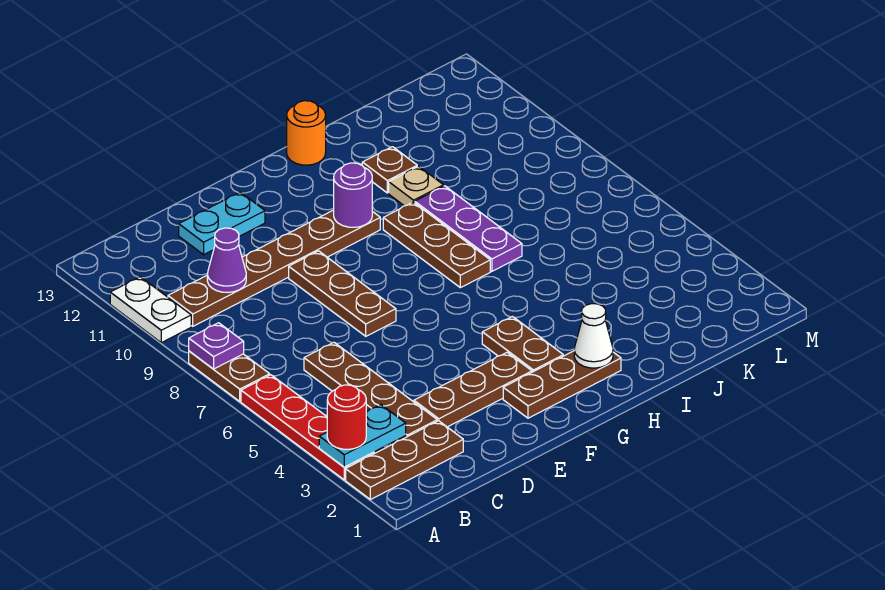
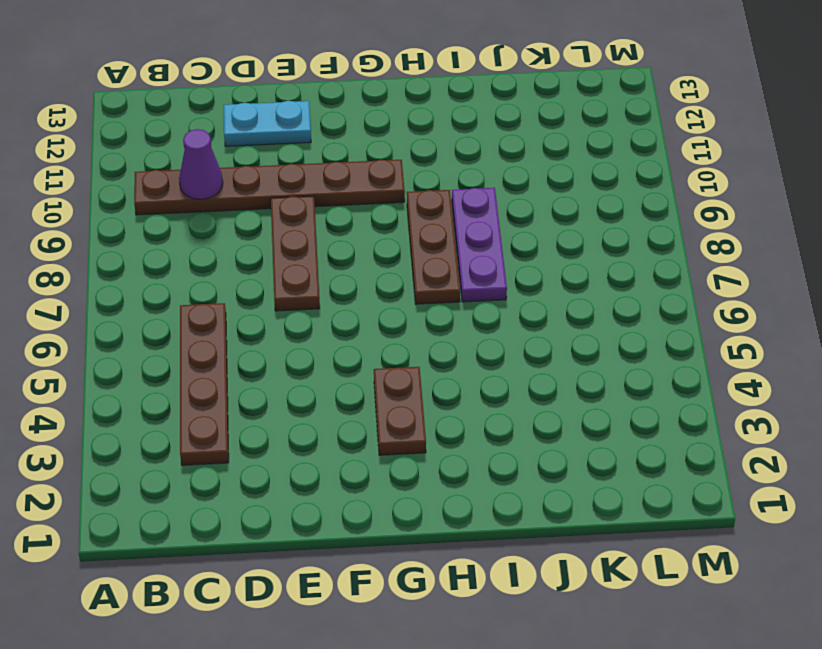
none -> brown 1x3 plate [346,421,463,500]
none -> red 1x4 plate [241,375,374,480]
none -> brown 1x2 plate [189,351,270,401]

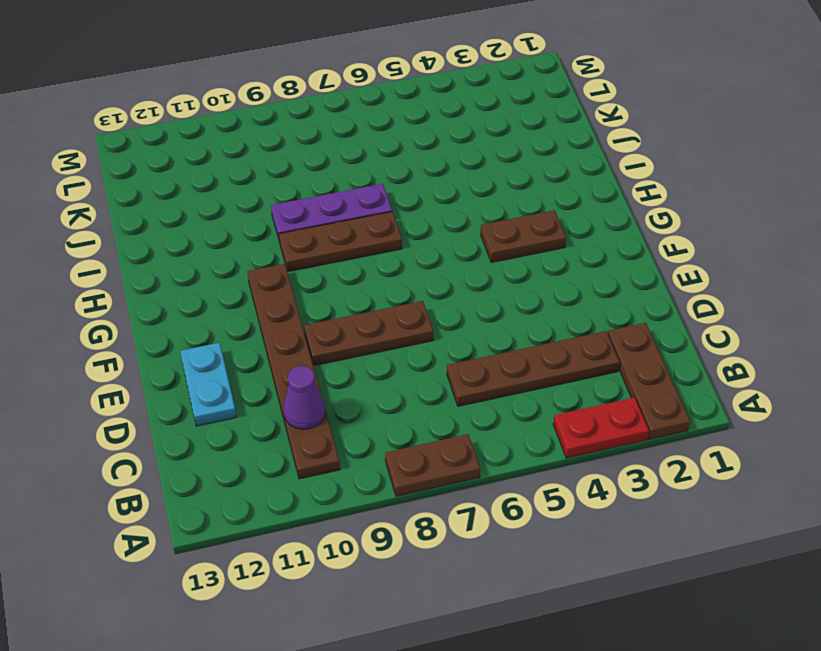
red 1x2 plate [553,398,649,458] -> red 1x4 plate [241,375,374,480]
none -> white 1x2 plate [110,277,191,343]
none -> brown 1x3 plate [414,353,532,427]
none -> brown 1x3 plate [503,351,621,418]

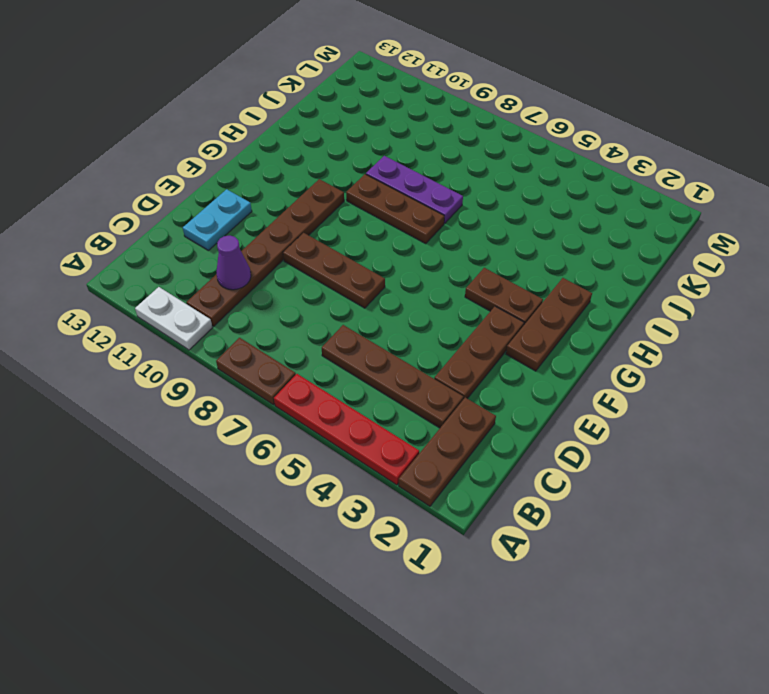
none -> orange 1x1 round brick [287,101,326,165]
none -> tan 1x1 plate [389,166,444,206]
none -> brown 1x1 plate [362,147,417,193]

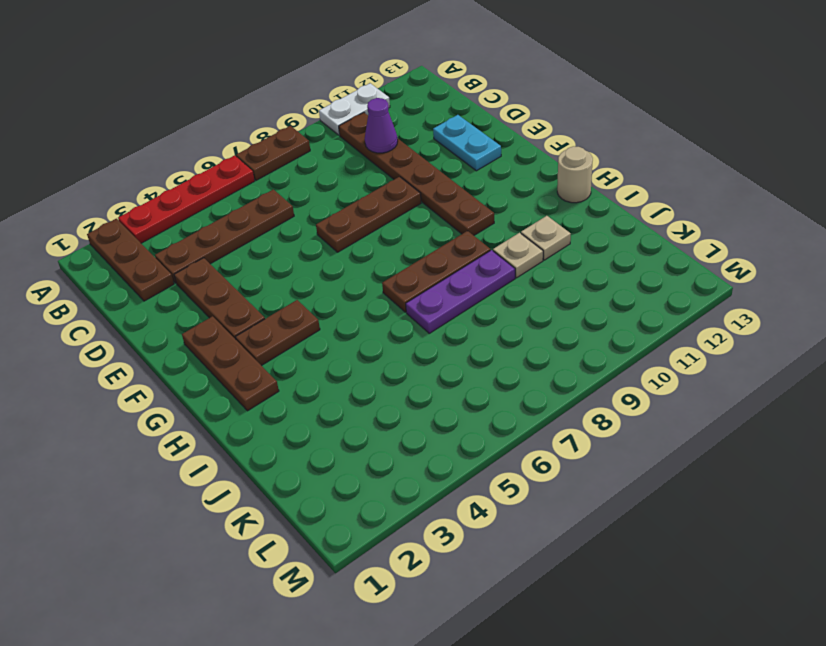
tan 1x1 round brick [557,146,593,203] -> orange 1x1 round brick [287,101,326,165]
tan 1x1 plate [521,216,571,260] -> brown 1x1 plate [362,147,417,193]
none -> cyan 1x2 plate [319,405,406,467]
none -> purple 1x1 plate [189,323,244,369]
none -> purple 1x1 round brick [334,163,372,227]

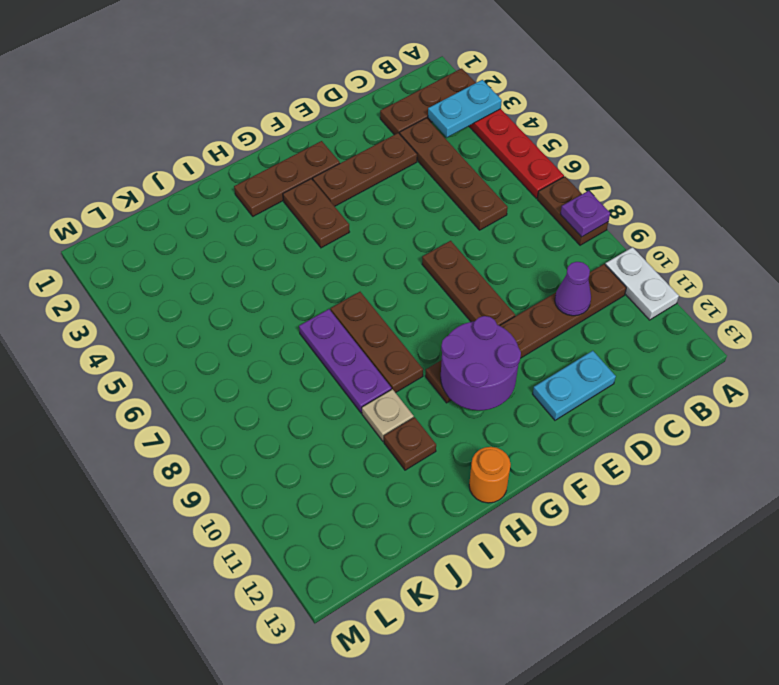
purple 2x2 round brick [441,316,521,410] -> purple 1x1 round brick [334,163,372,227]
none -> white 1x1 cone [574,304,613,368]
none -> red 1x1 round brick [327,385,366,449]

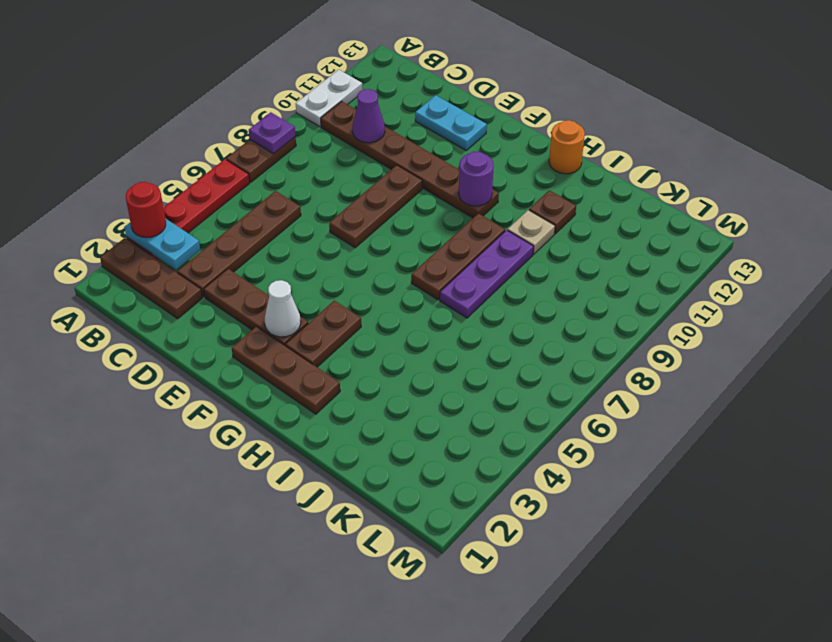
white 1x1 cone [265,280,301,337] -> white 1x1 cone moved to [574,304,613,368]

